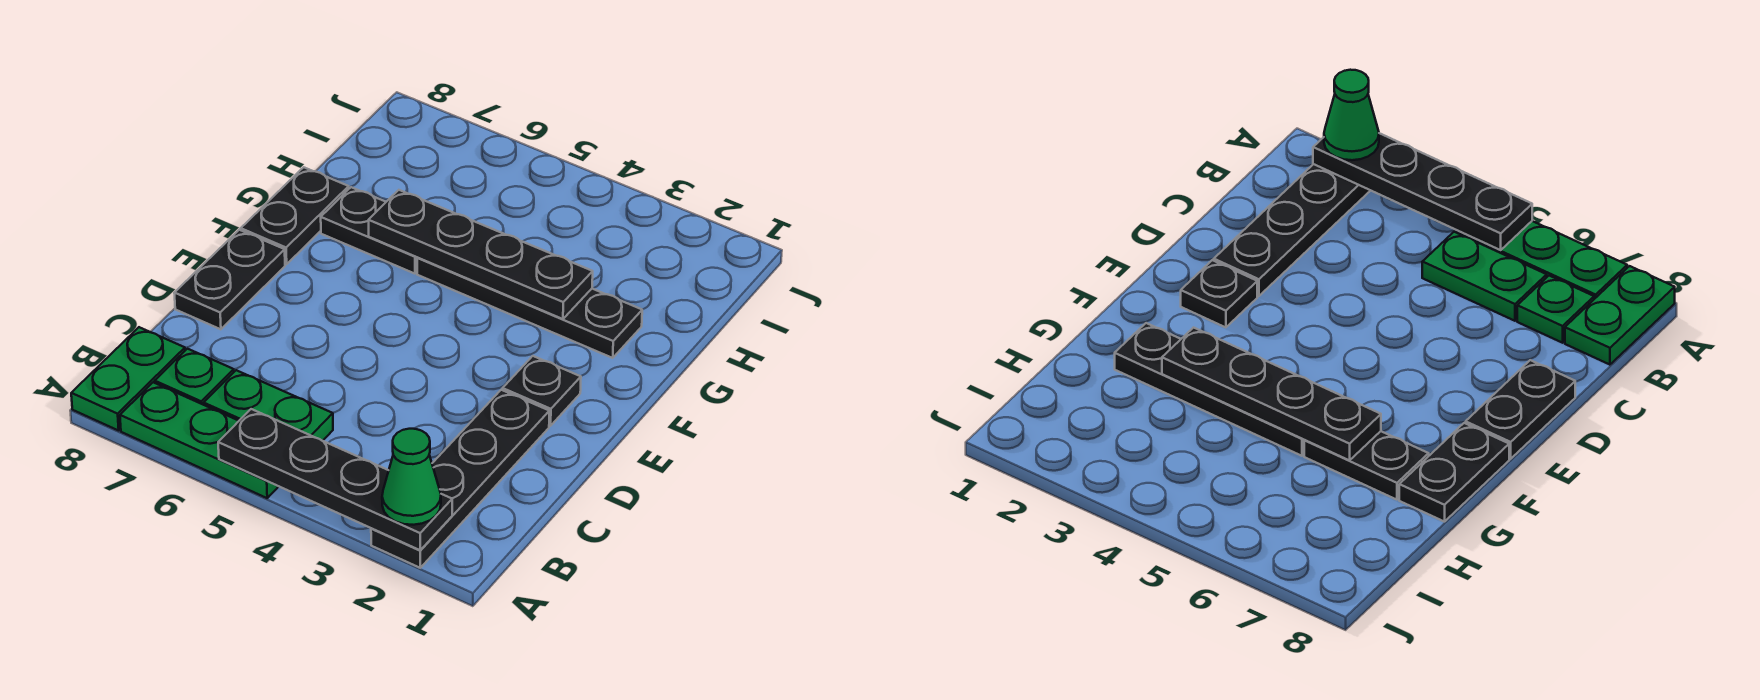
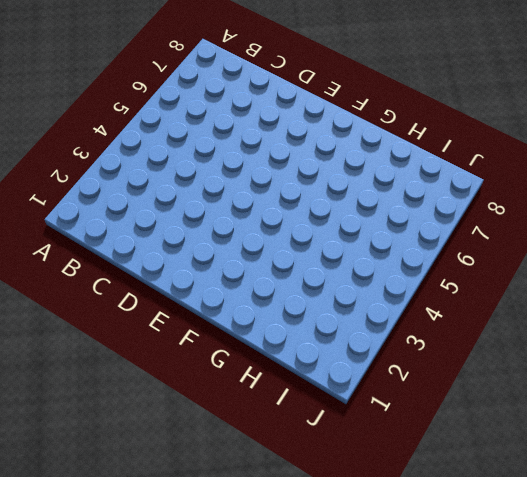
none -> black 1x4 plate [371,390,549,568]
none -> green 1x3 plate [120,382,279,498]
none -> green 1x2 plate [71,327,185,431]

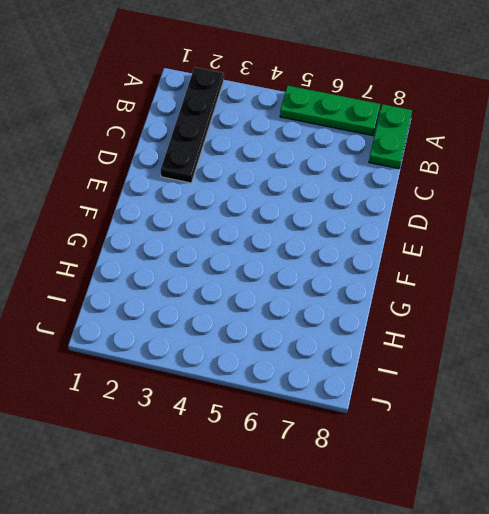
none -> green 1x2 plate [204,370,333,441]
none -> green 1x1 plate [155,349,234,405]
none -> black 1x2 plate [174,230,285,329]

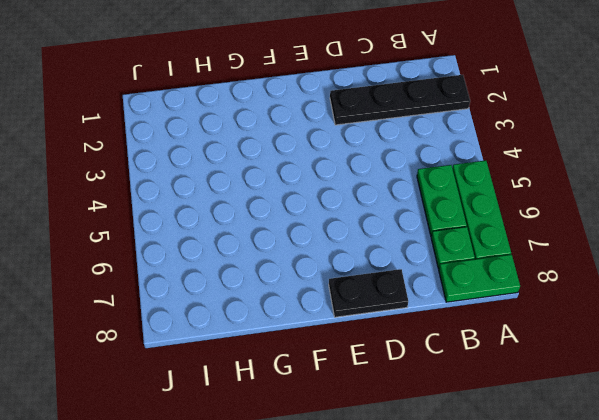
none -> black 1x1 plate [503,356,581,426]
none -> black 1x2 plate [241,167,349,264]
none -> black 1x4 plate [417,258,642,358]

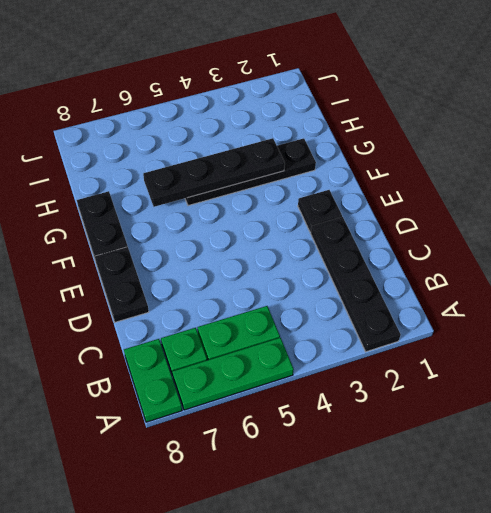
none -> black 1x2 plate [321,187,417,274]
none -> black 1x4 plate [218,409,452,550]
none -> green 1x1 cone [382,429,441,525]

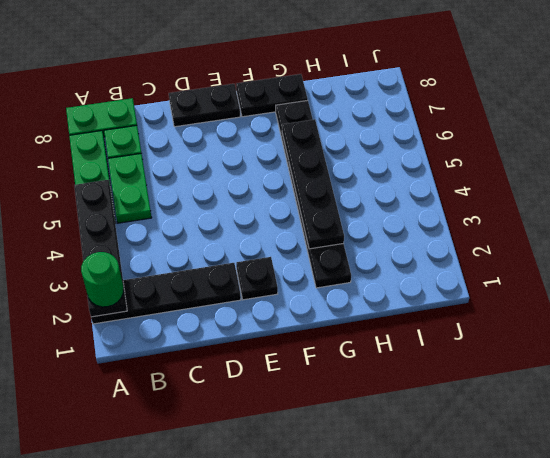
green 1x1 round brick [81,252,124,307] -> green 1x1 cone [382,429,441,525]

